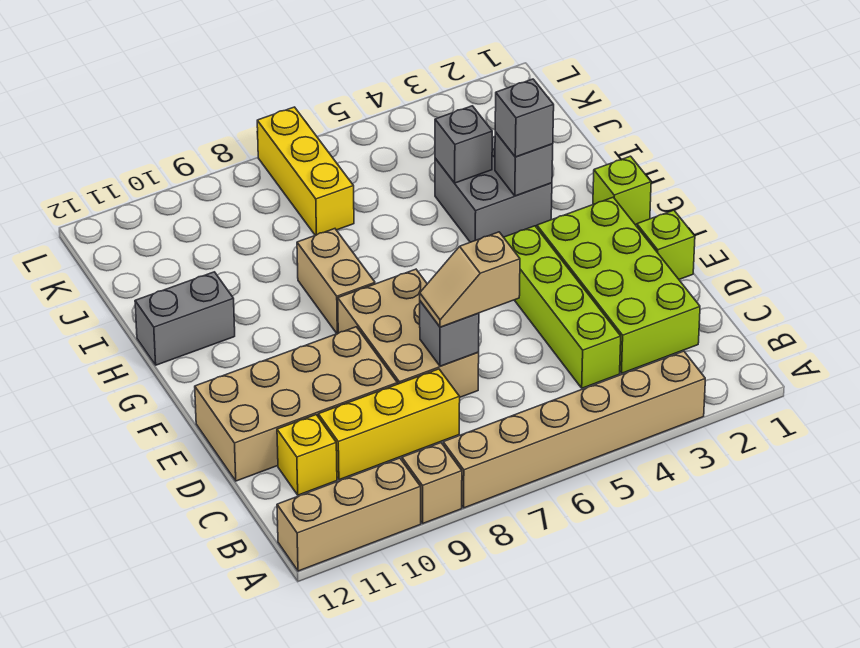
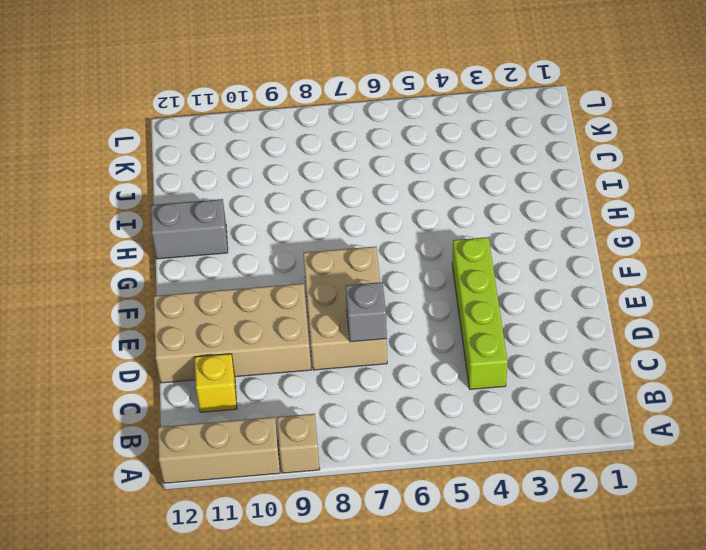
none -> tan 1x6 brick [443,351,705,508]
none -> lime 2x4 brick [537,197,700,373]
none -> yellow 1x3 brick [318,369,460,480]

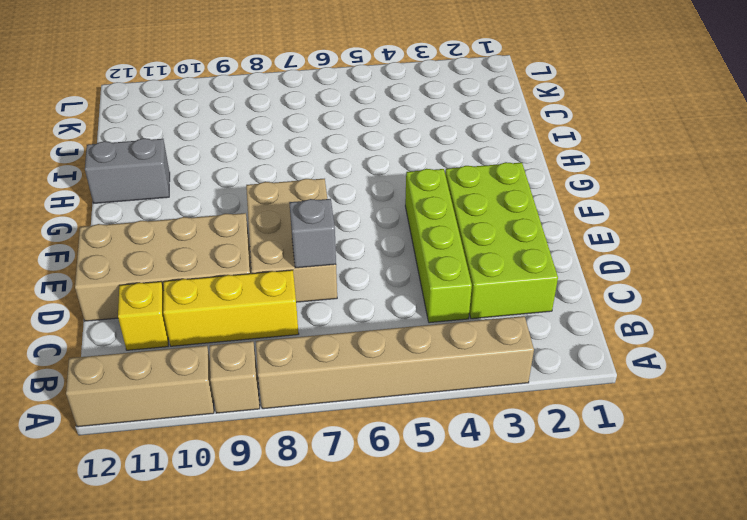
none -> lime 1x1 brick [637,210,695,279]
none -> lime 1x1 brick [593,156,651,225]
none -> tan 1x2 brick [297,229,375,334]

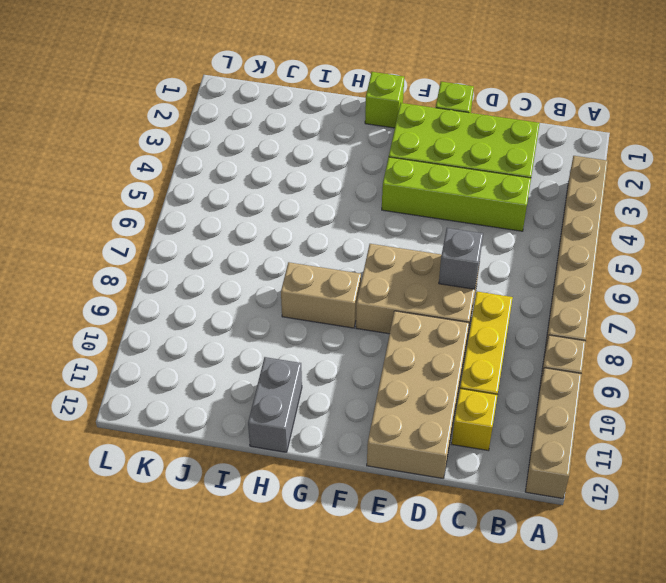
none -> grey 2x2 brick [435,136,552,242]
none -> yellow 1x3 brick [257,107,354,235]
none -> grey 1x1 brick [495,132,553,196]

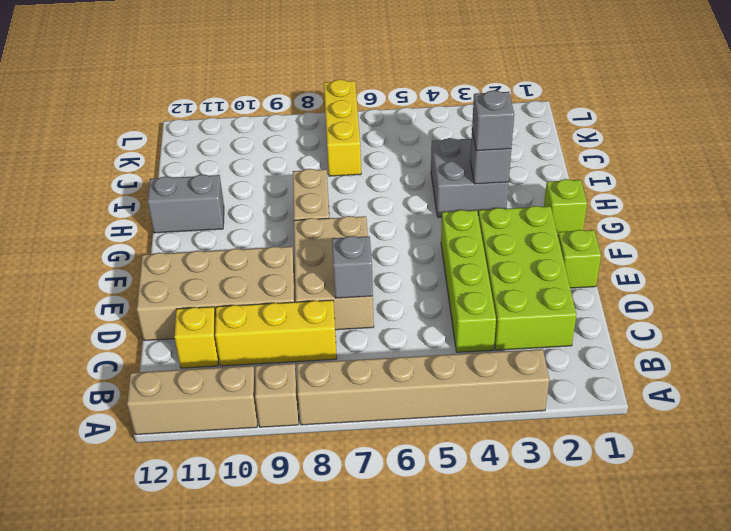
none -> grey 1x1 brick [435,106,492,183]
none -> tan 1x2 slope [420,232,520,327]

